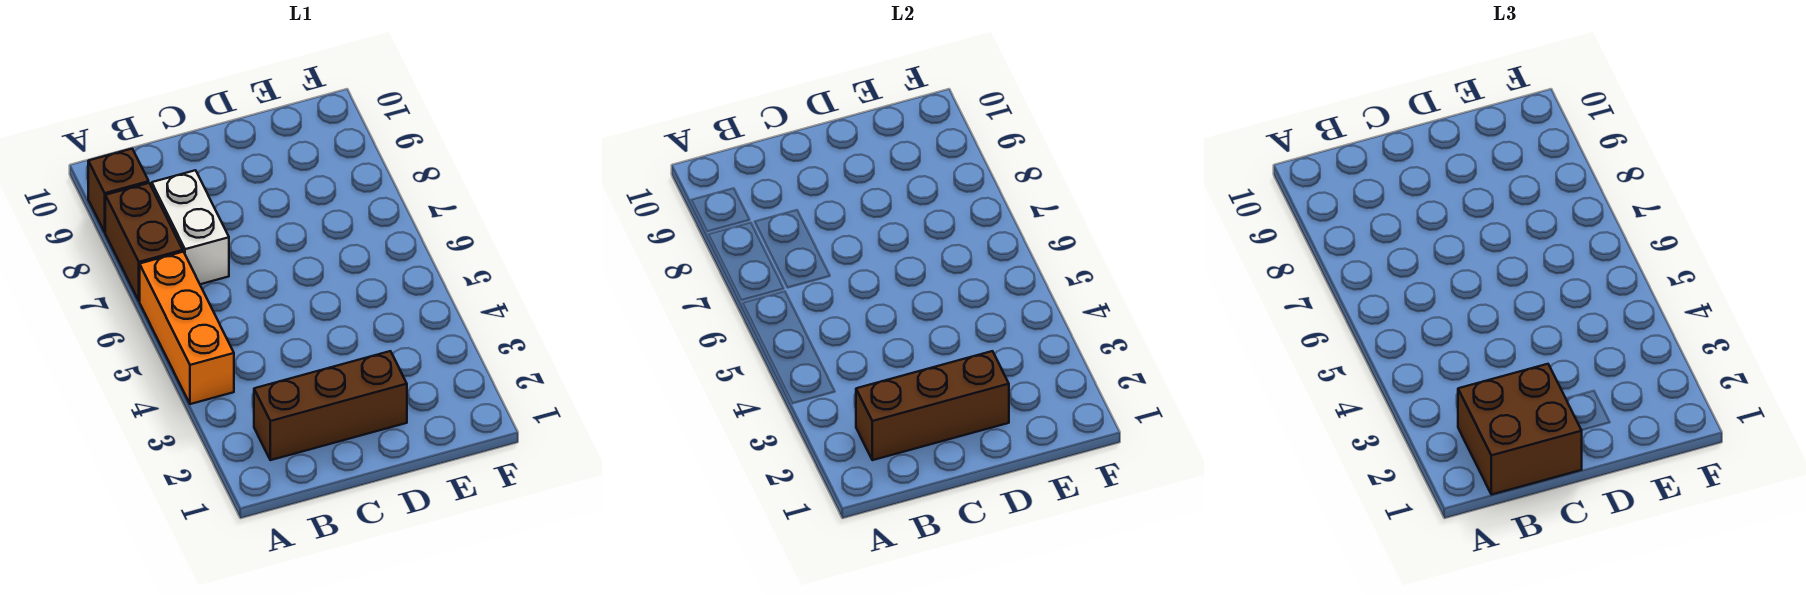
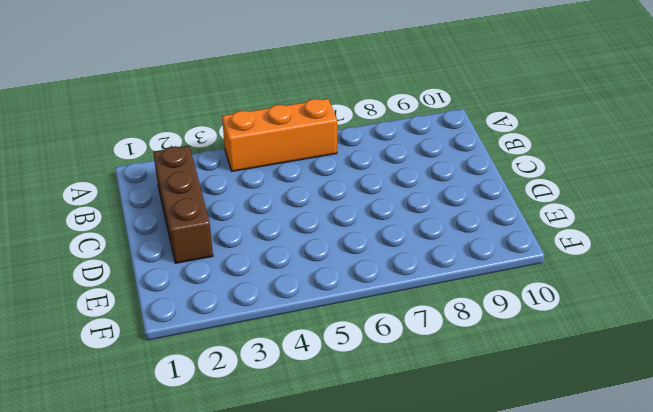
none -> brown 1x2 brick [105,183,183,301]
none -> brown 1x1 brick [88,149,149,232]

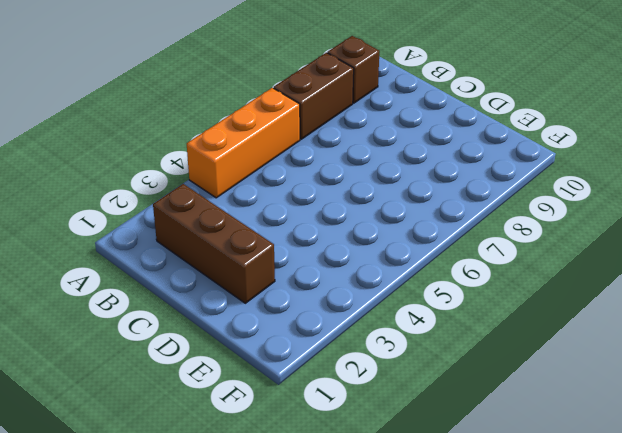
none -> white 1x2 brick [152,170,229,284]
none -> brown 1x3 brick [856,351,1009,460]

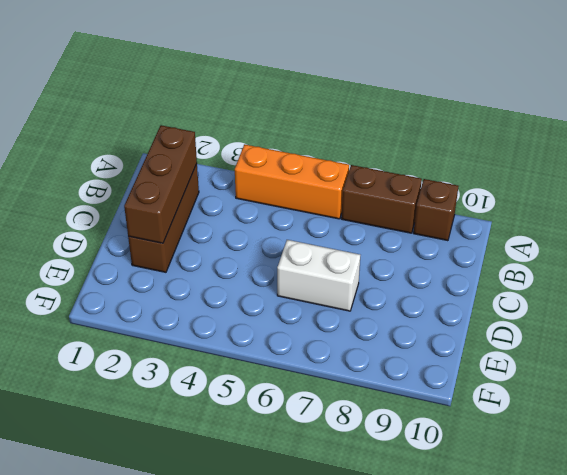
white 1x2 brick [277,240,360,311] -> white 1x2 brick moved to [152,170,229,284]
none -> brown 2x2 brick [1458,364,1582,495]

